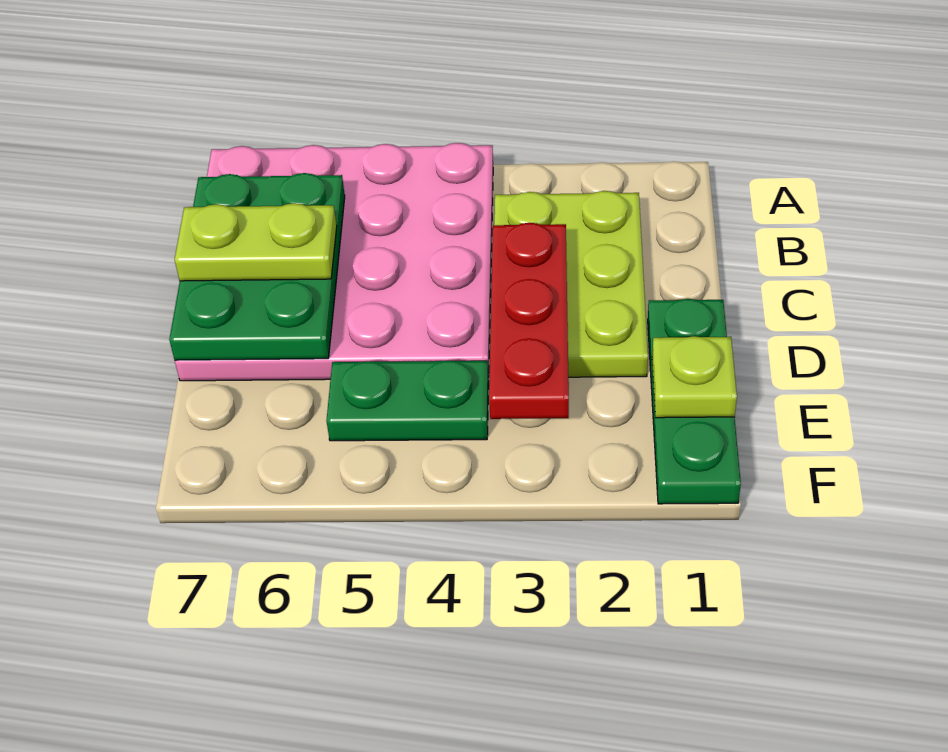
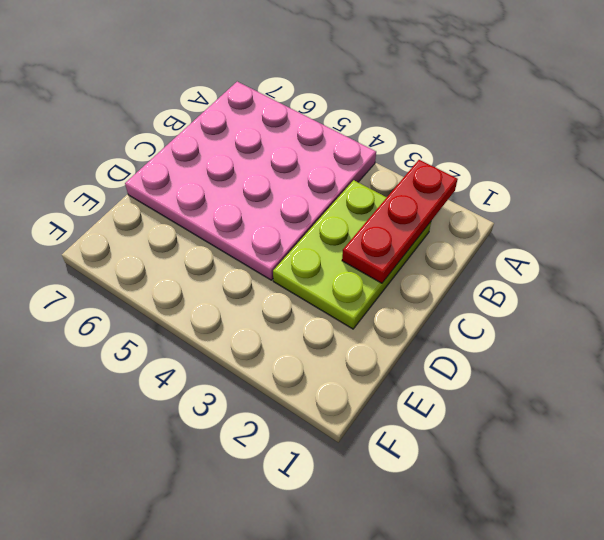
red 1x3 plate [342,160,458,283] -> red 1x3 plate moved to [489,223,569,419]
none -> green 1x3 plate [648,299,741,504]
none -> green 1x2 plate [326,360,489,441]

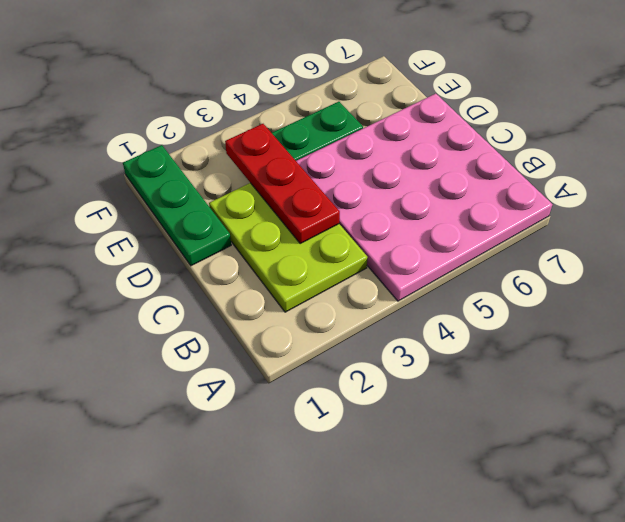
none -> green 2x3 plate [169,173,345,360]
none -> lime 1x1 plate [652,336,737,418]

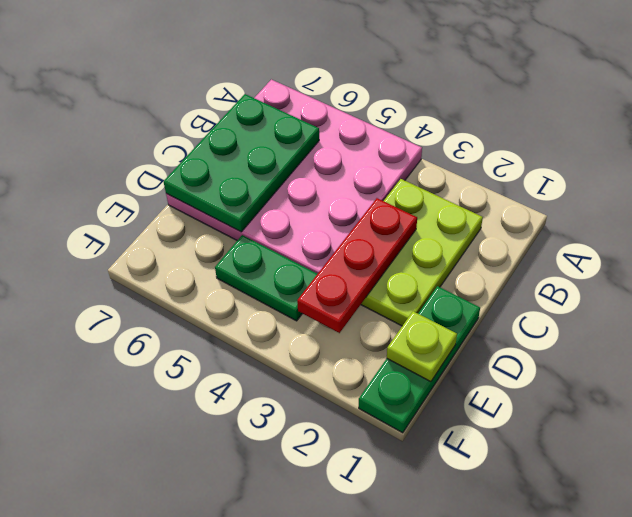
none -> lime 1x2 plate [175,203,337,281]

